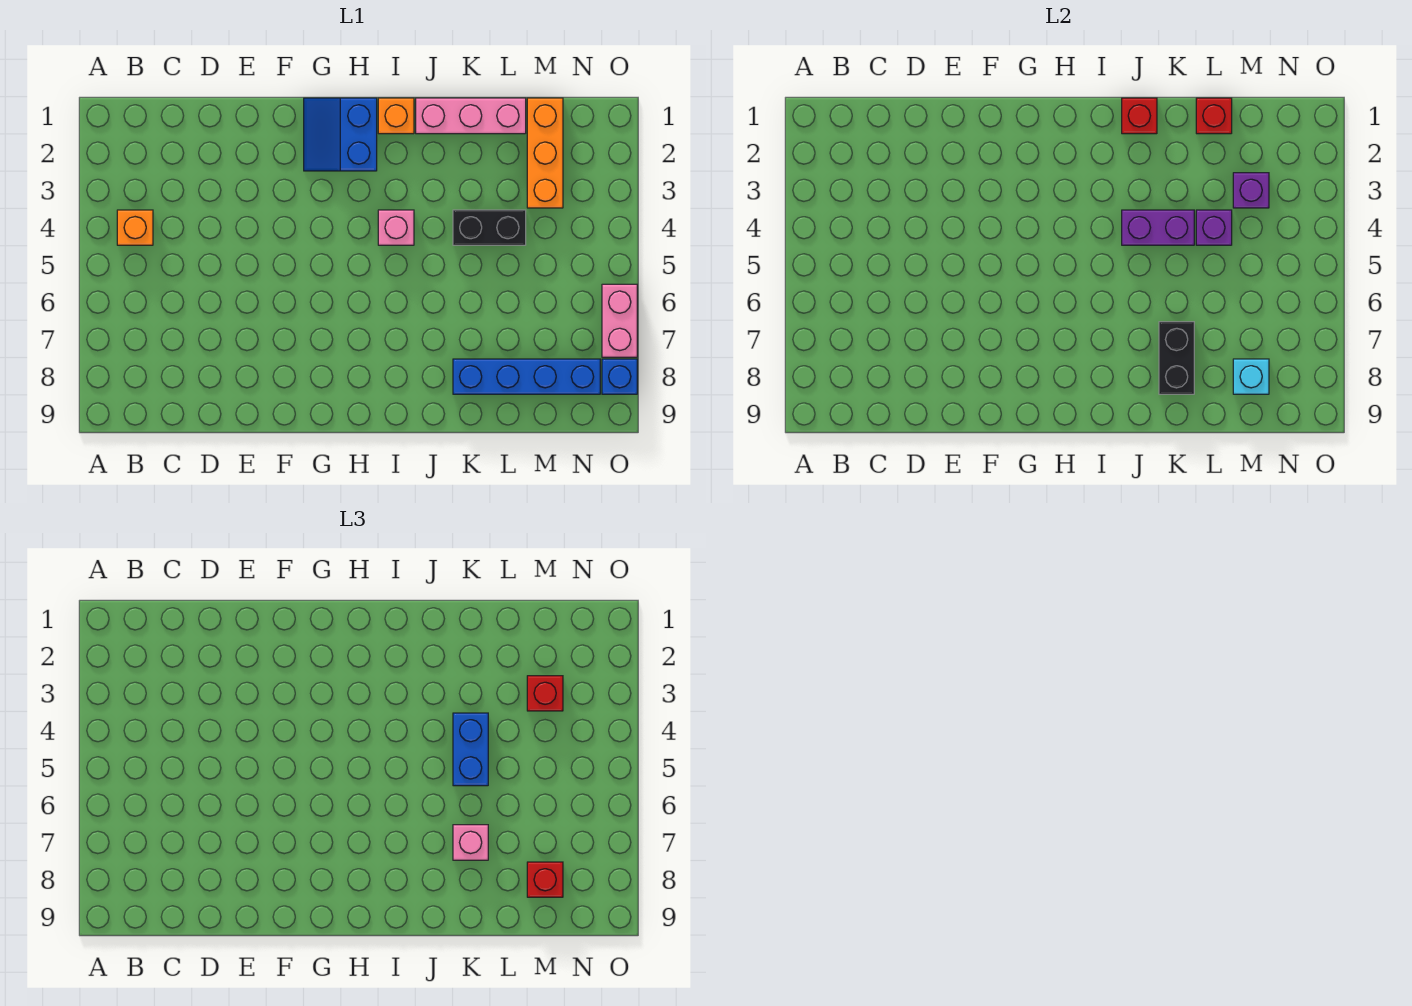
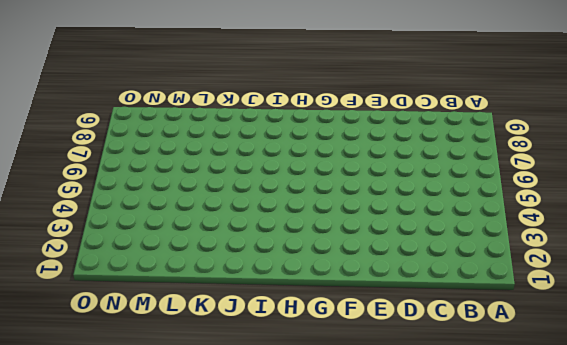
none -> orange 1x1 brick [117,210,153,245]
none -> blue 2x2 slope [304,98,377,171]
none -> orange 1x1 brick [378,98,414,134]

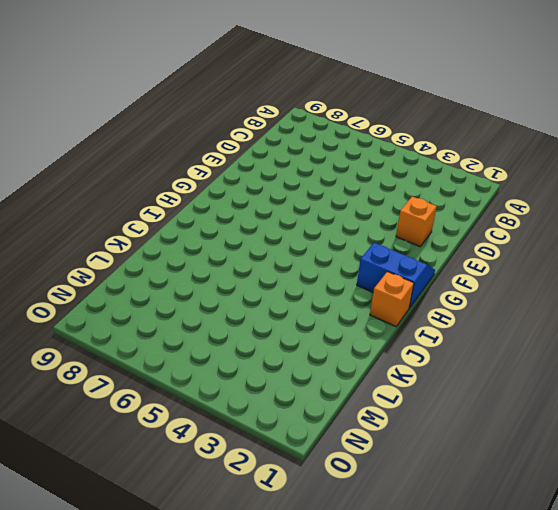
orange 1x1 brick [396,197,437,246] -> orange 1x1 brick moved to [117,210,153,245]
none -> pink 1x1 brick [378,210,414,245]
none -> pink 1x3 brick [416,98,526,134]
none -> black 1x2 brick [453,210,526,245]

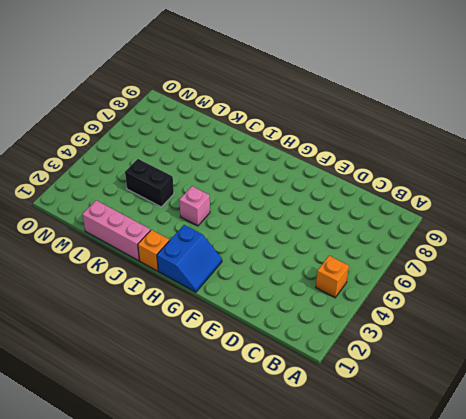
none -> blue 1x4 brick [453,359,600,394]
none -> orange 1x3 brick [527,98,563,208]
none -> pink 1x2 brick [602,284,637,357]

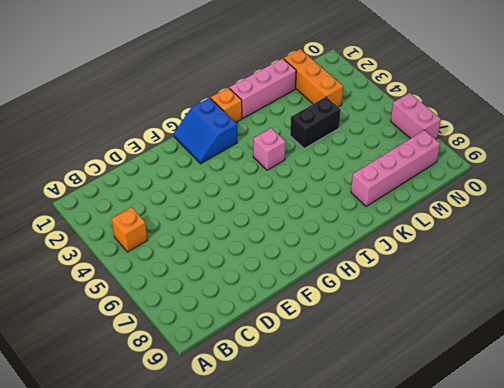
pink 1x4 brick [351,130,440,206] -> blue 1x4 brick [453,359,600,394]
none -> blue 1x1 brick [602,359,637,394]
none -> red 1x1 brick [1122,98,1157,134]
none -> purple 1x2 brick [1122,210,1194,245]

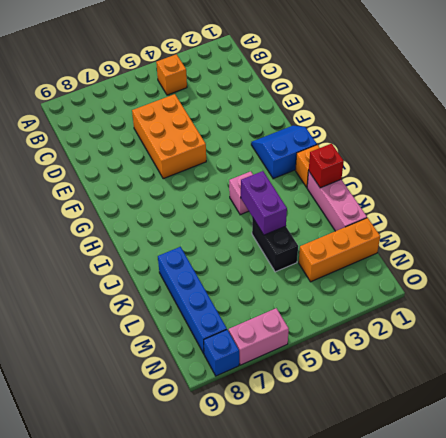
orange 2x3 brick [132,94,206,179] -> none
none -> black 1x2 brick [1159,322,1194,394]
none -> red 1x1 brick [1196,98,1232,134]
none -> purple 1x1 brick [1196,210,1232,245]

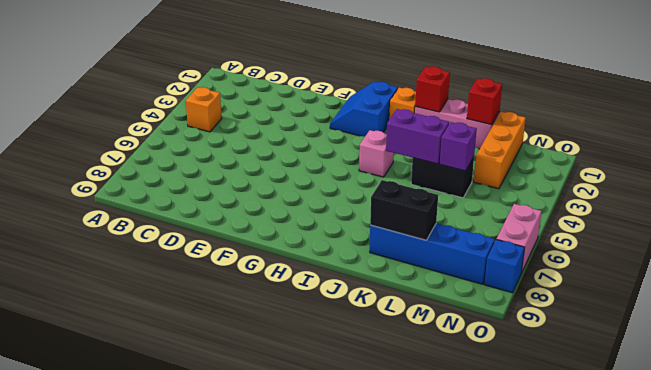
black 1x2 brick [370,180,438,240] -> black 1x2 brick turned to [1159,322,1194,394]
none -> purple 1x1 brick [1233,173,1269,208]
none -> cyan 1x1 brick [1233,359,1269,394]
none -> blue 1x2 brick [453,713,488,786]

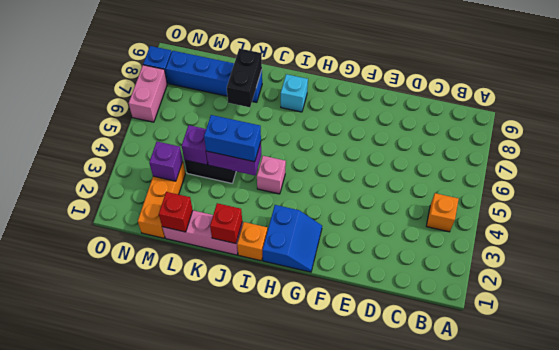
cyan 1x1 brick [281,74,308,112] -> cyan 1x1 brick moved to [1233,359,1269,394]
blue 1x2 brick [204,115,261,162] -> blue 1x2 brick turned to [453,713,488,786]
none -> pink 1x1 brick [453,825,488,860]
none -> red 1x1 brick [527,676,563,711]
none -> red 1x1 brick [527,862,563,897]

